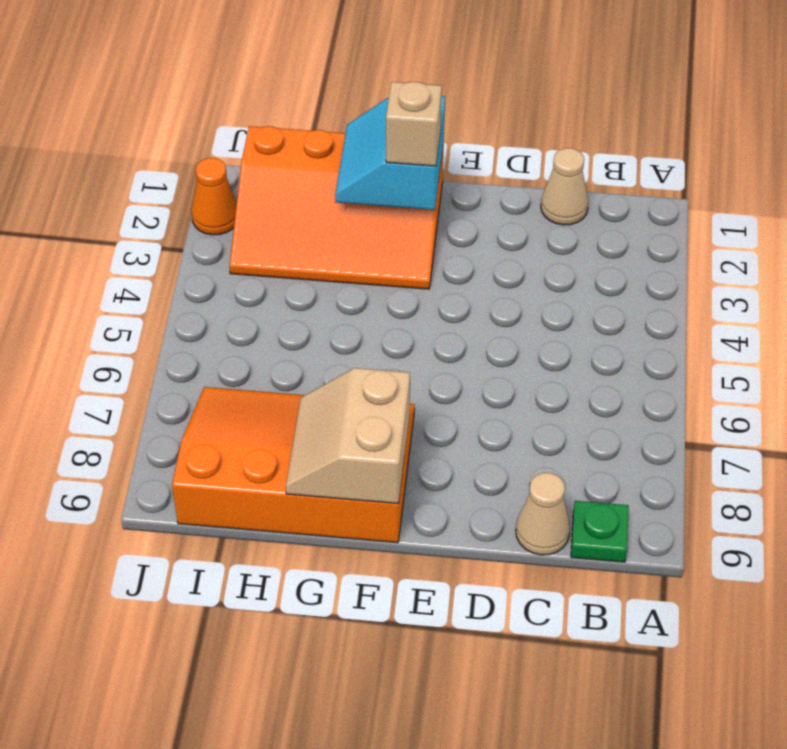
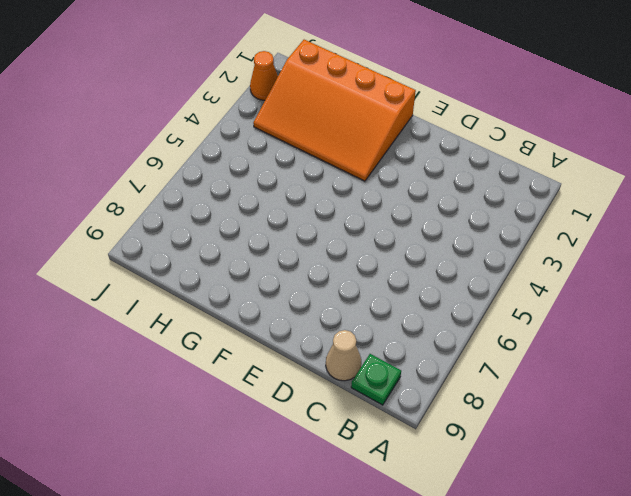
none -> tan 1x1 cone [541,148,588,225]
none -> orange 3x4 slope [172,387,415,543]

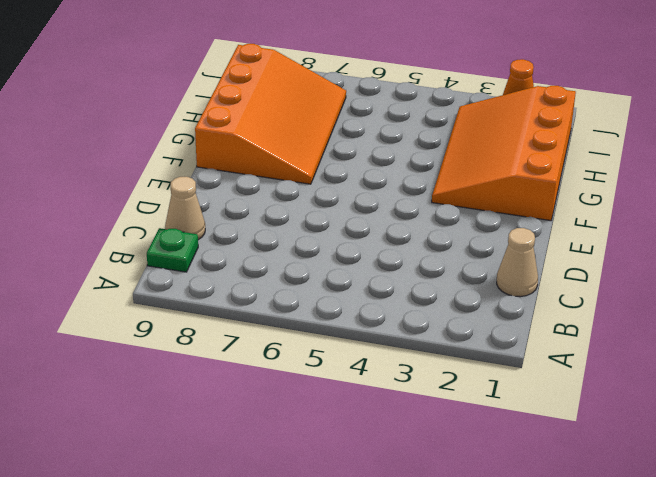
none -> cyan 2x2 slope [335,96,445,210]
none -> tan 2x2 slope [286,368,410,504]

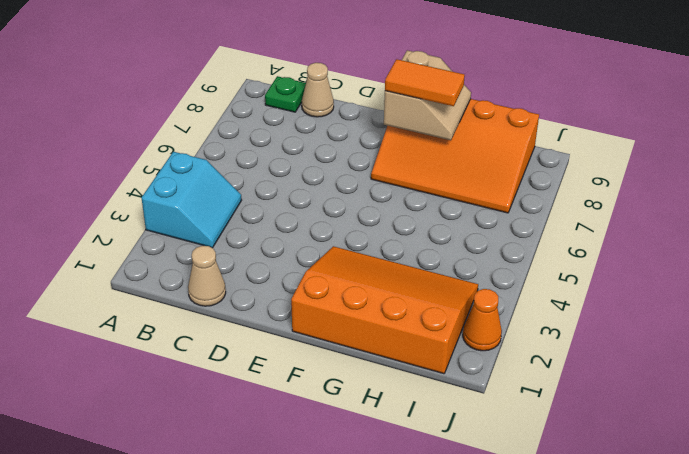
cyan 2x2 slope [142,152,242,248] -> cyan 2x2 slope moved to [335,96,445,210]
orange 1x2 tile [385,59,465,106] -> none
none -> tan 1x1 brick [386,82,442,166]

